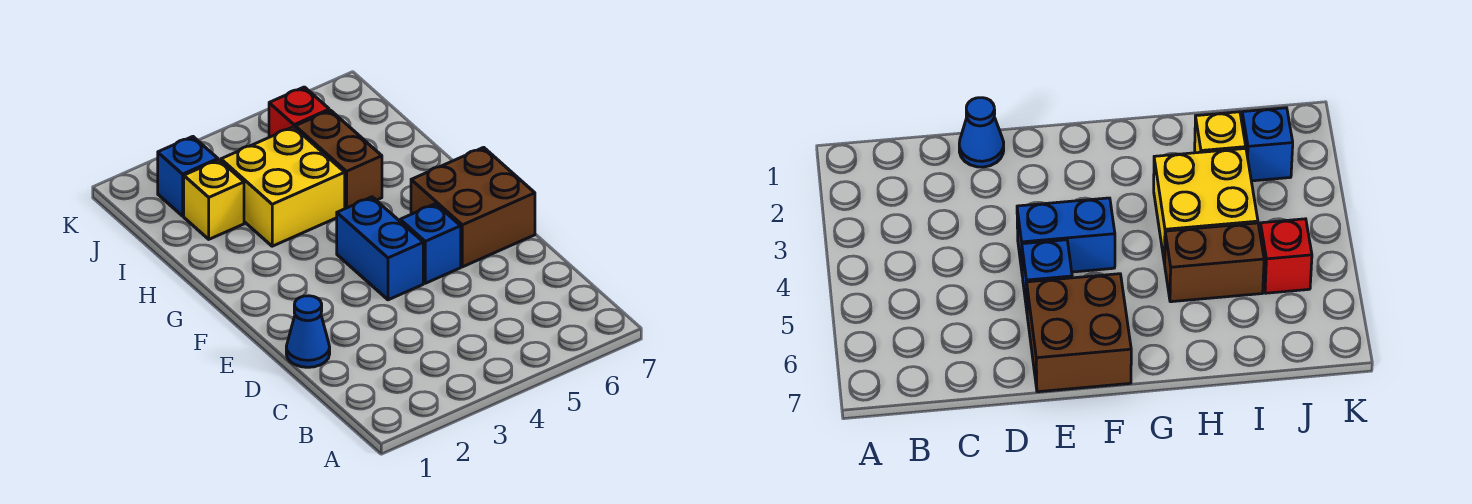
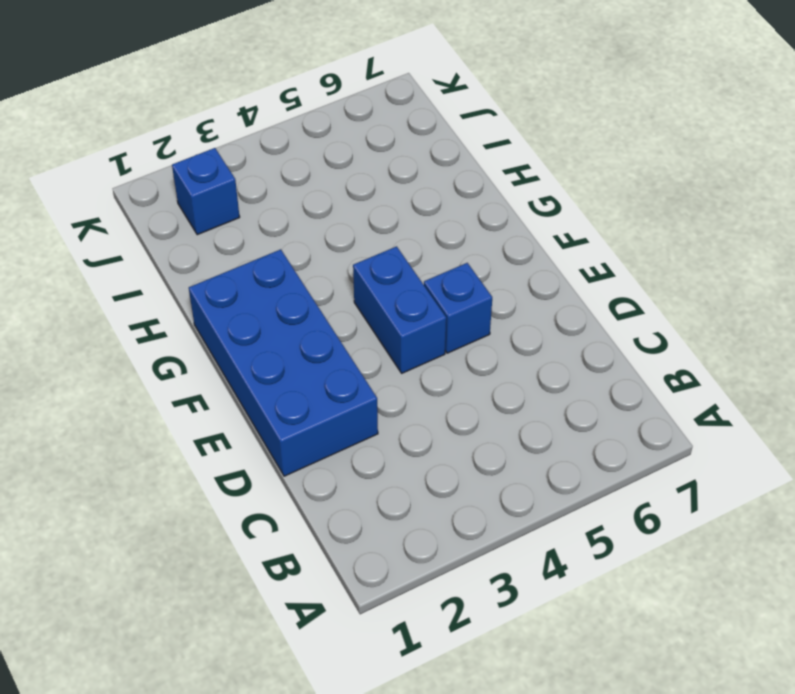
blue 2x4 brick [189,249,378,476] -> blue 1x1 cone [286,296,330,367]
none -> brown 2x2 brick [411,147,535,267]
none -> yellow 2x2 brick [221,127,345,246]

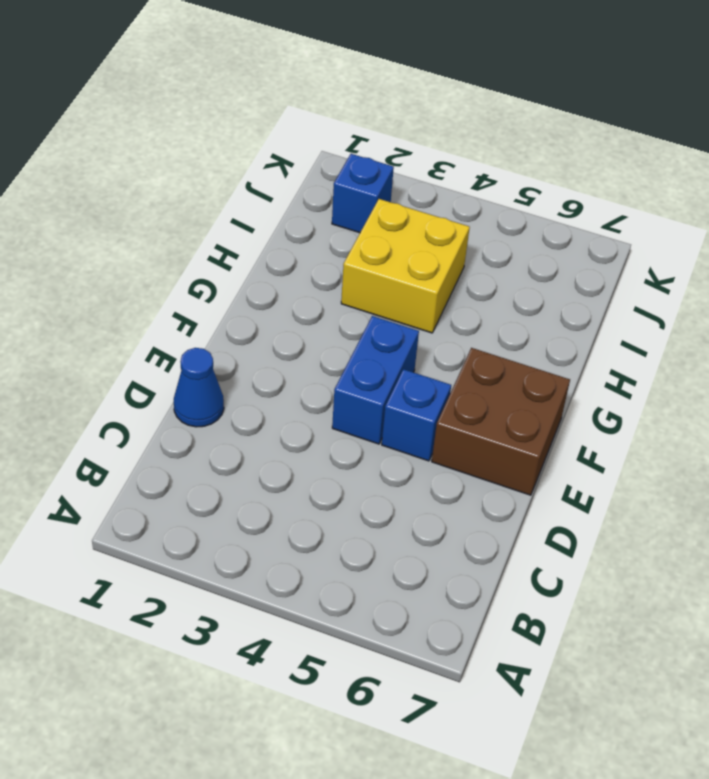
none -> brown 1x2 brick [295,110,382,209]
none -> yellow 1x1 brick [184,160,244,239]

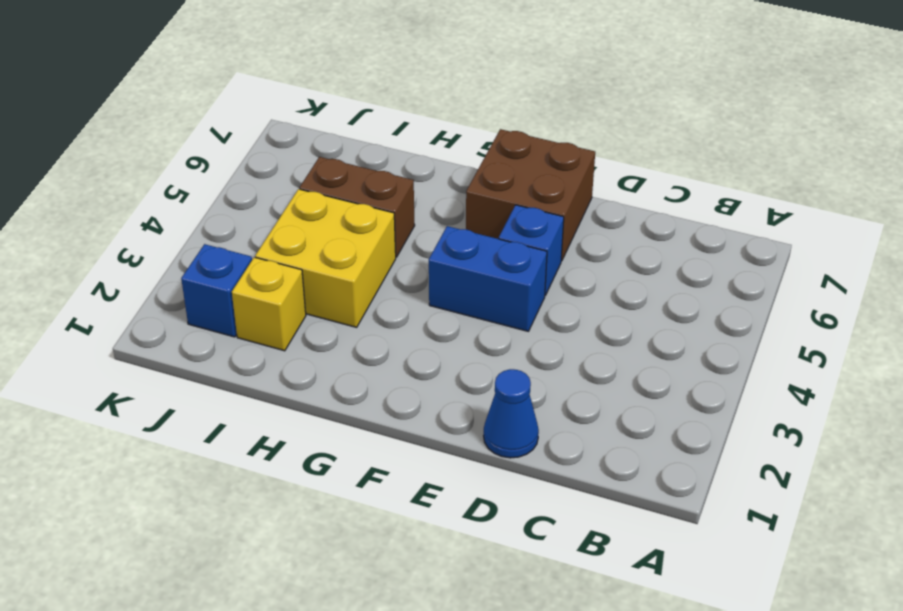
none -> red 1x1 brick [269,87,329,137]

